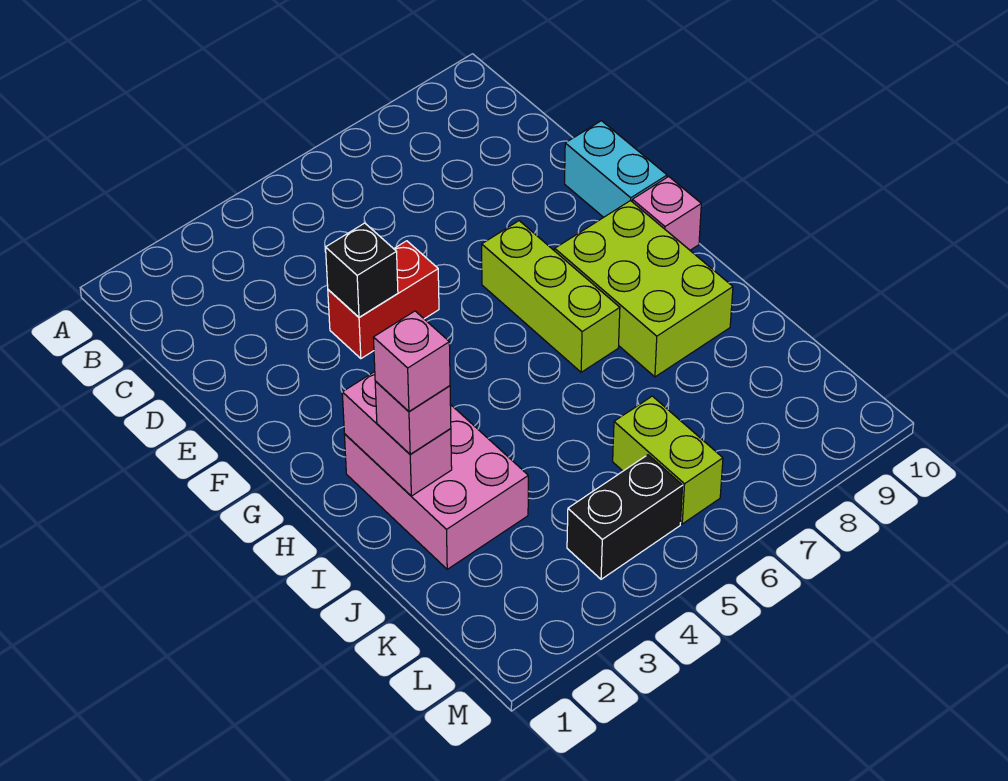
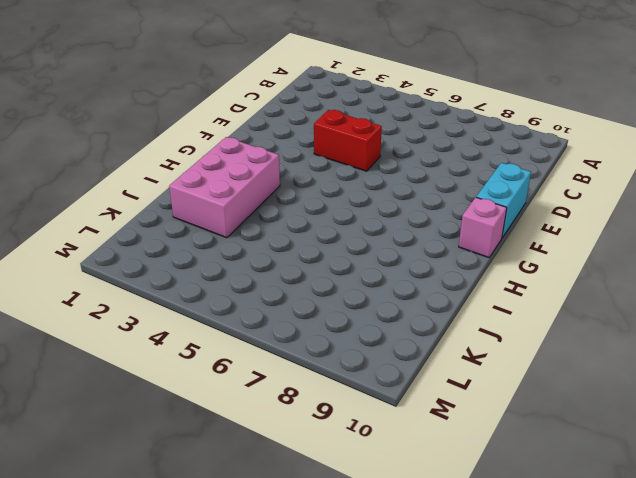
none -> lime 1x3 brick [482,221,620,372]
none -> lime 2x3 brick [555,201,733,377]
none -> lime 1x2 brick [613,396,723,524]

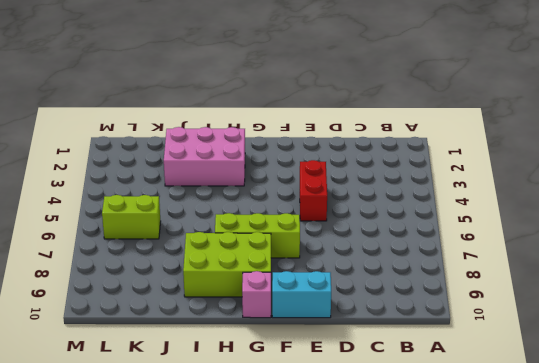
none -> black 1x2 brick [567,455,683,579]
none -> black 1x1 brick [326,223,398,317]
none -> pink 1x2 brick [342,372,452,496]

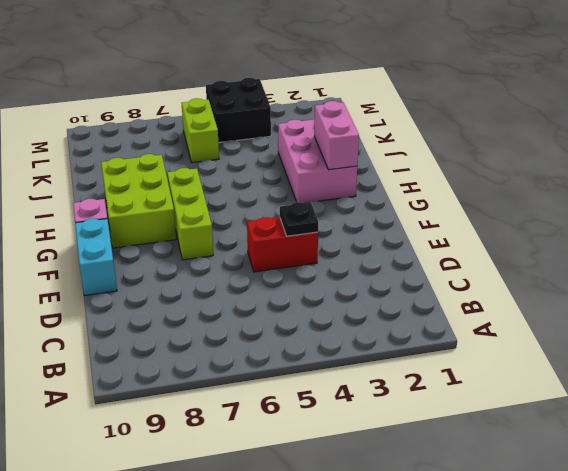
black 1x1 plate [280,202,318,236] -> black 1x1 brick [326,223,398,317]
black 2x2 brick [206,78,271,143] -> black 1x2 brick [567,455,683,579]
none -> pink 1x1 brick [375,381,451,454]
none -> pink 1x1 brick [373,311,450,411]

